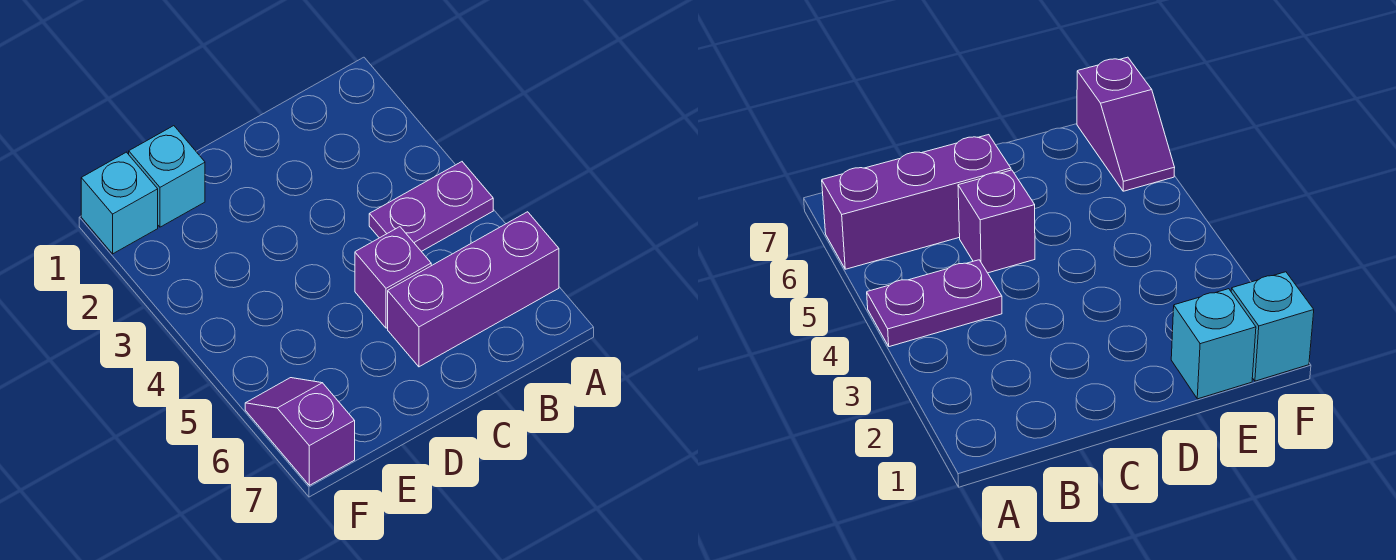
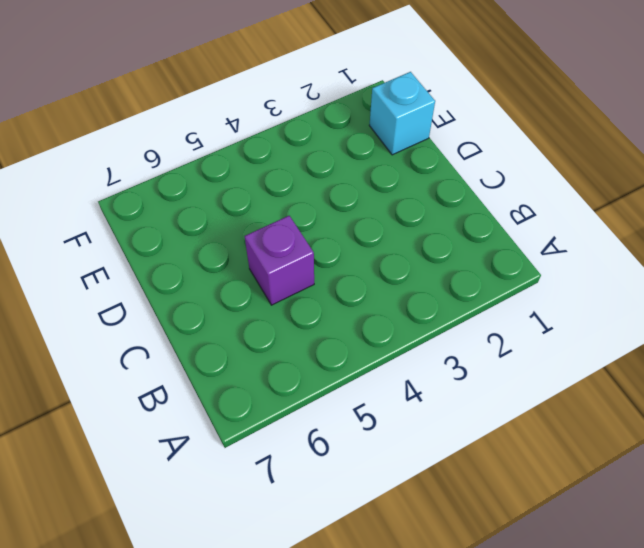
none -> purple 1x2 plate [369,162,493,251]
none -> purple 1x3 brick [388,212,559,367]

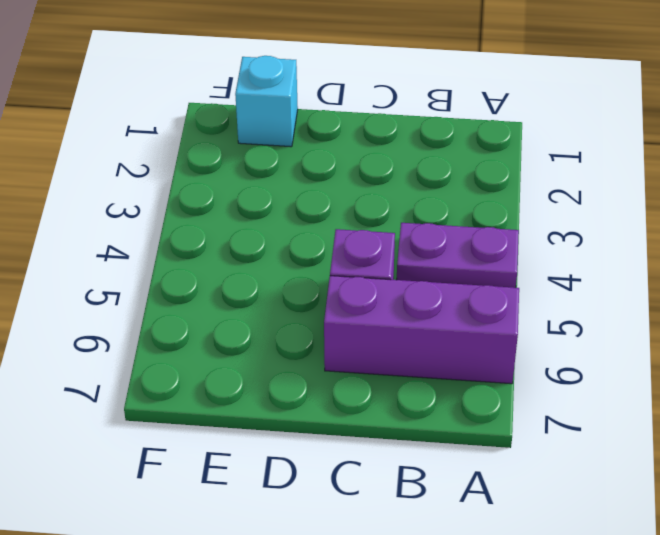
none -> cyan 1x1 brick [81,152,158,254]
none -> purple 1x2 slope [245,378,355,485]

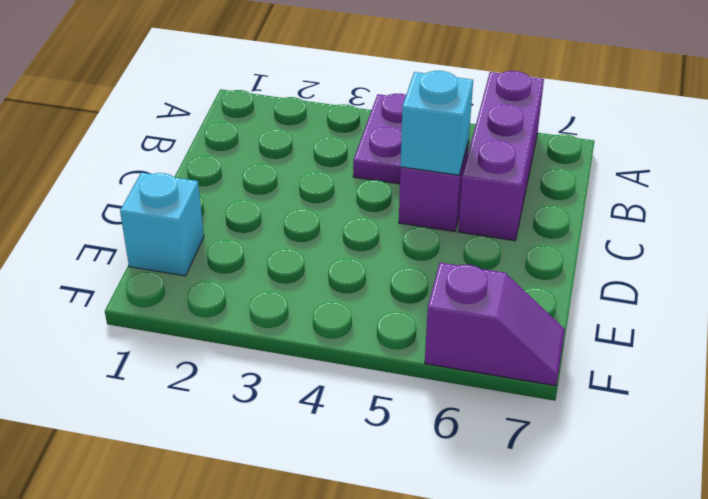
cyan 1x1 brick [400,71,473,175] -> cyan 1x1 brick moved to [81,152,158,254]
purple 1x2 slope [425,263,565,386] -> purple 1x2 slope turned to [245,378,355,485]

